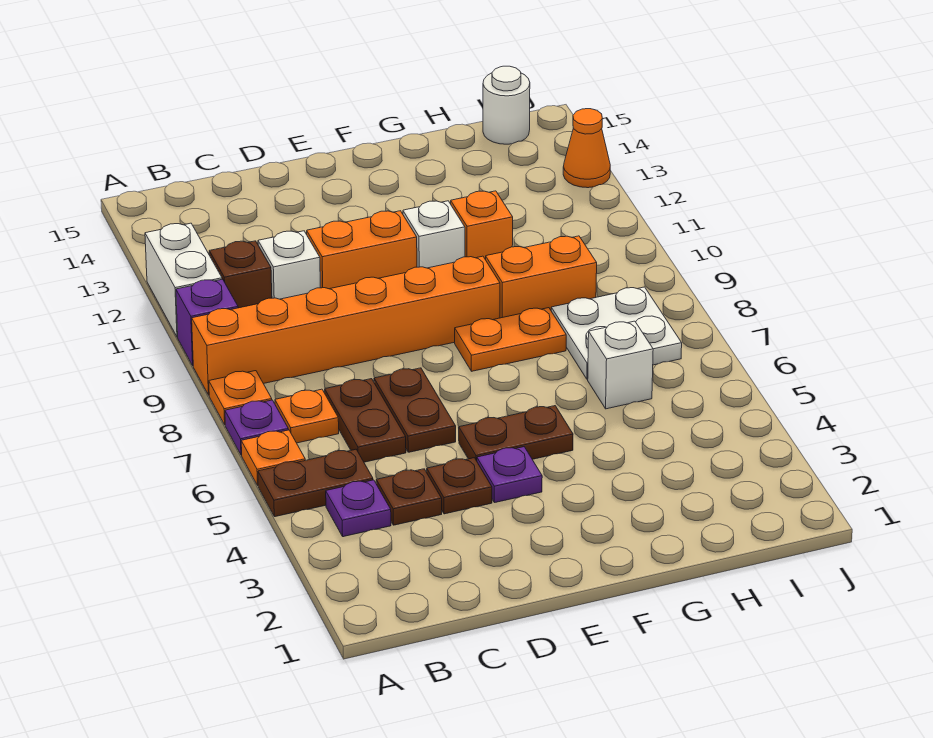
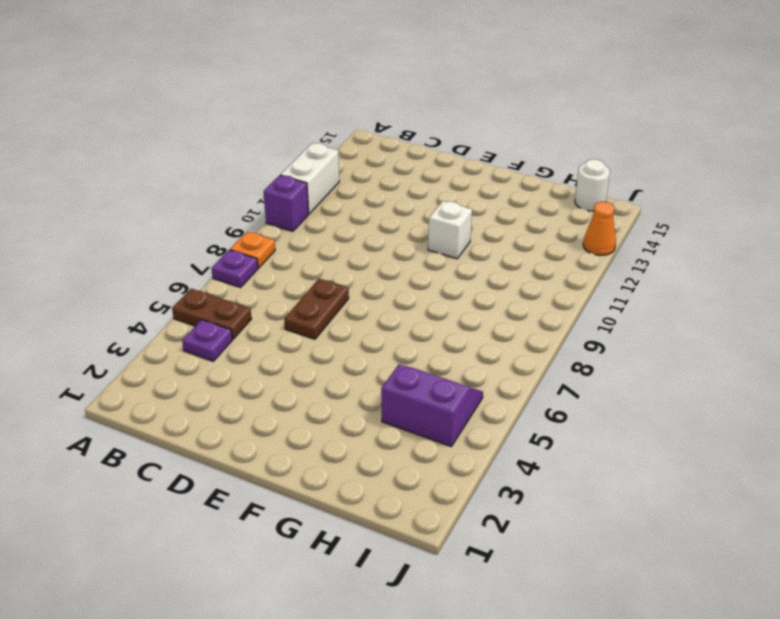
purple 2x2 slope [381,364,483,447] -> none
none -> orange 1x1 plate [241,430,305,485]
none -> orange 1x6 brick [192,256,500,395]
none -> orange 1x1 plate [275,389,339,443]

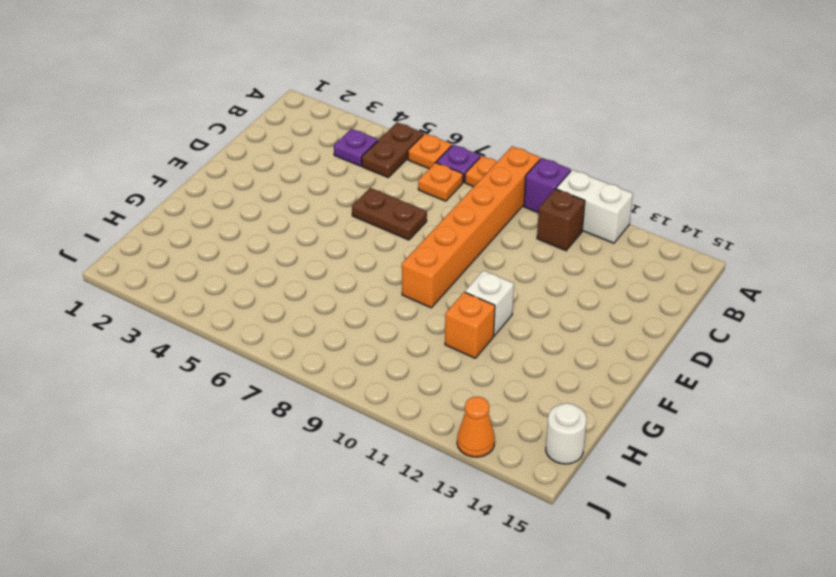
none -> brown 1x1 plate [376,469,442,525]
none -> brown 1x2 plate [325,379,406,462]
none -> white 1x1 brick [258,231,320,299]

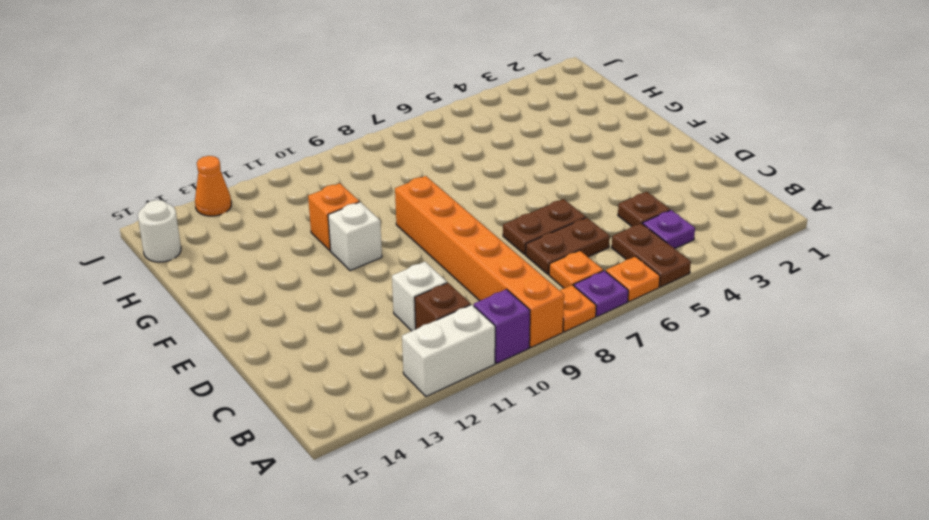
none -> brown 1x1 plate [427,458,492,514]
none -> orange 1x2 brick [307,211,417,289]
none -> purple 1x1 plate [477,447,542,503]

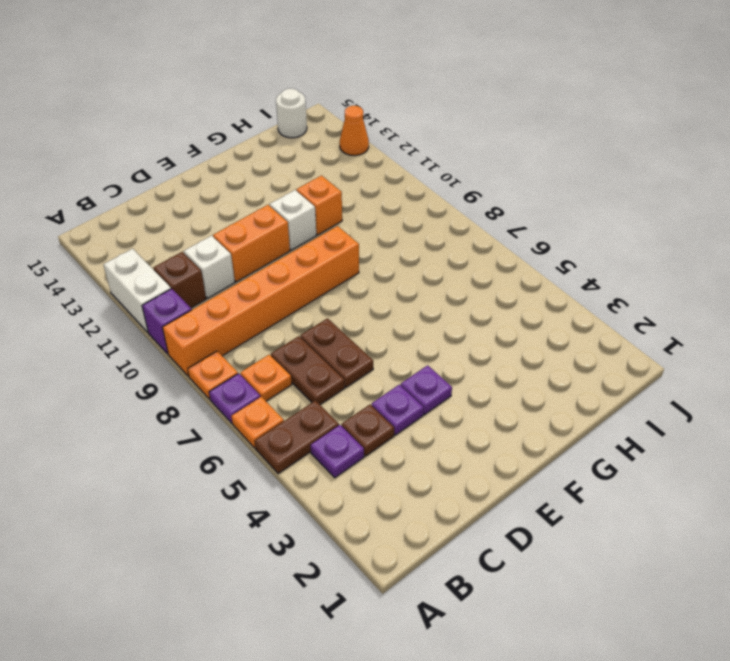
purple 1x1 plate [372,385,424,435] -> brown 1x1 plate [427,458,492,514]
none -> brown 1x2 plate [459,406,573,461]
none -> orange 1x2 plate [455,308,566,371]
none -> orange 1x2 brick [485,236,597,318]

